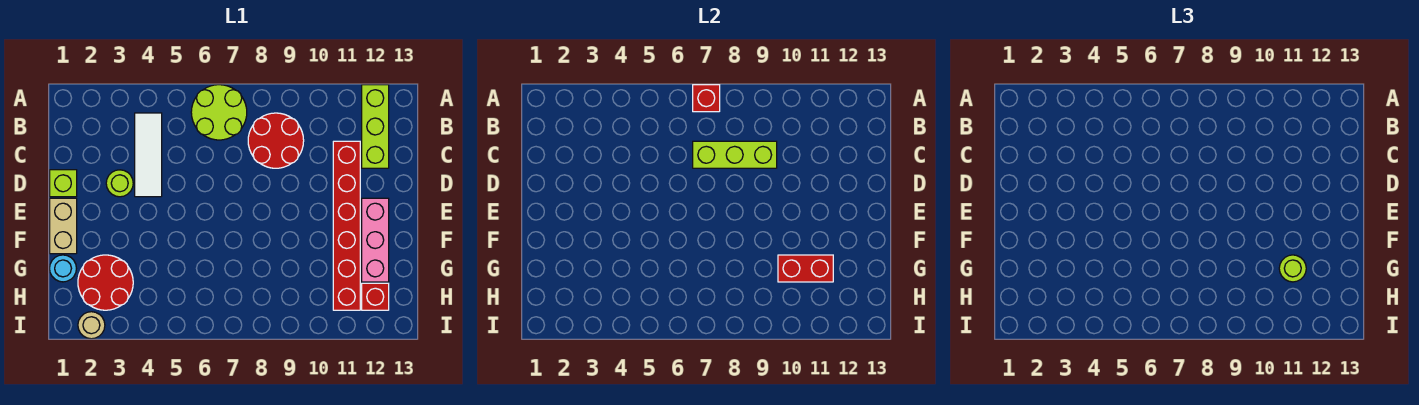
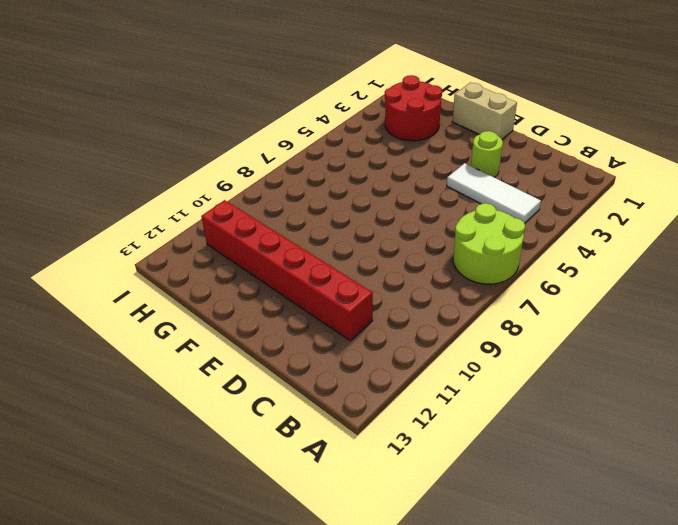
none -> lime 1x3 brick [362,85,389,168]
none -> red 2x2 round brick [248,113,304,168]
none -> lime 1x1 brick [50,170,77,197]

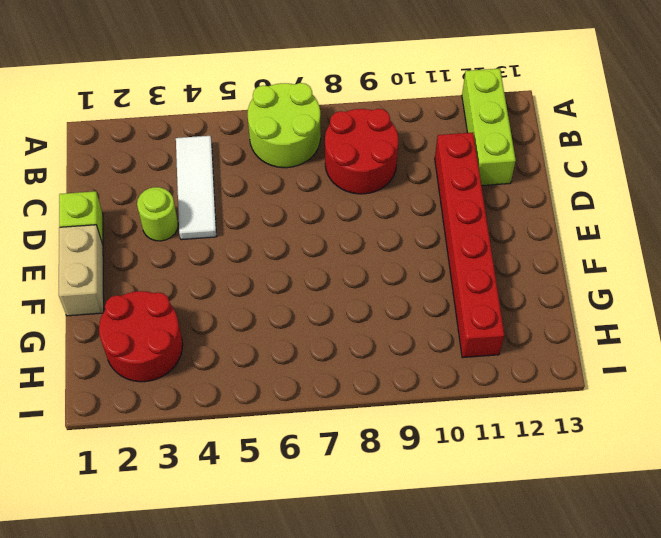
none -> pink 1x3 brick [362,198,389,282]
none -> cyan 1x1 round brick [50,255,76,282]
none -> red 1x1 brick [362,283,389,310]

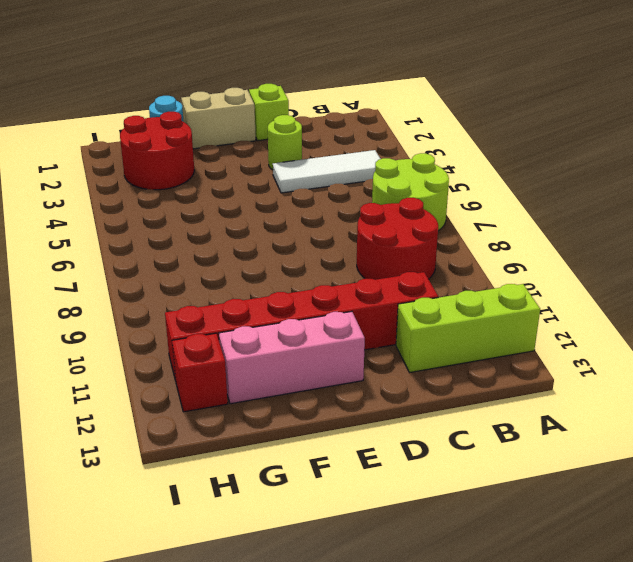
none -> tan 1x1 round brick [78,312,105,339]
none -> red 1x1 brick [693,85,720,112]
none -> lime 1x3 brick [693,141,777,168]

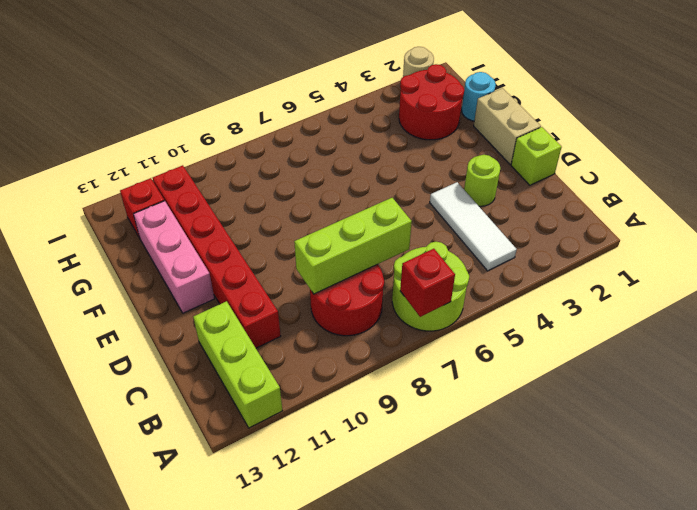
none -> red 1x2 brick [778,255,833,282]
none -> lime 1x1 round brick [1279,255,1306,282]

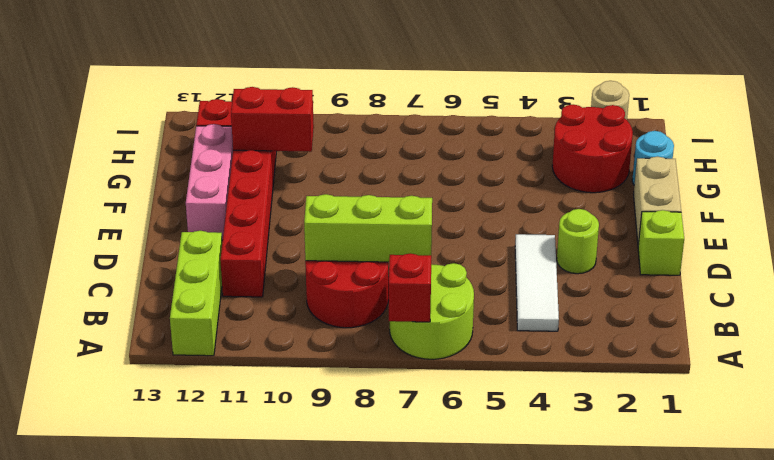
none -> lime 1x1 round brick [1279,255,1306,282]

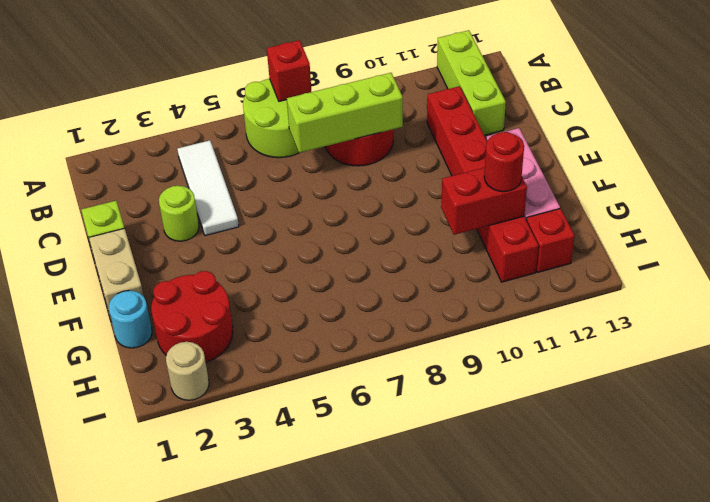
red 1x1 round brick [484,132,524,192] -> lime 1x1 round brick [1279,255,1306,282]

